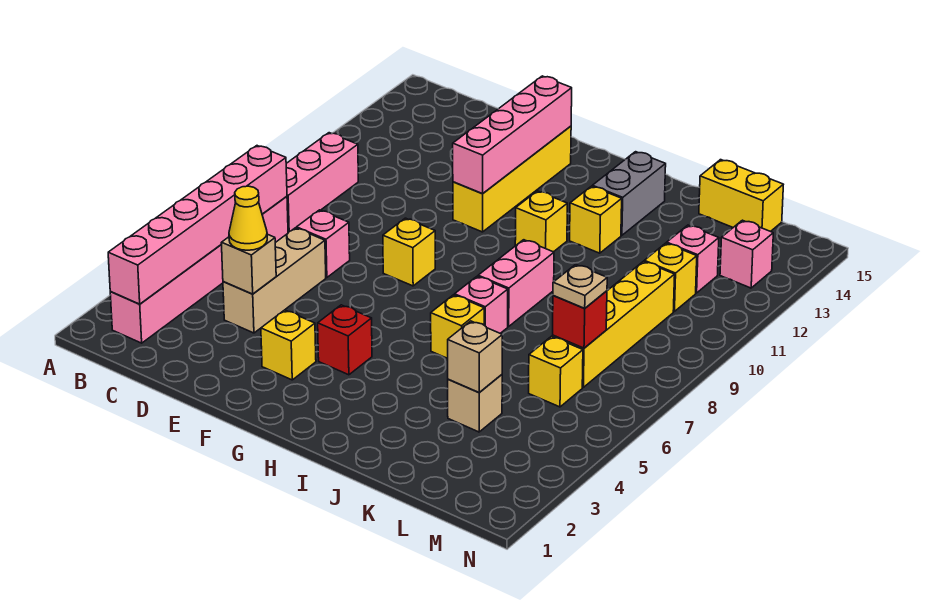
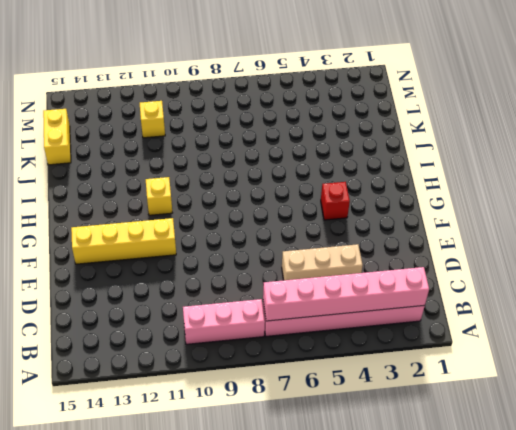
none -> pink 1x1 brick [297,210,350,278]
none -> yellow 1x1 brick [261,310,316,380]
none -> yellow 1x1 brick [383,218,435,286]

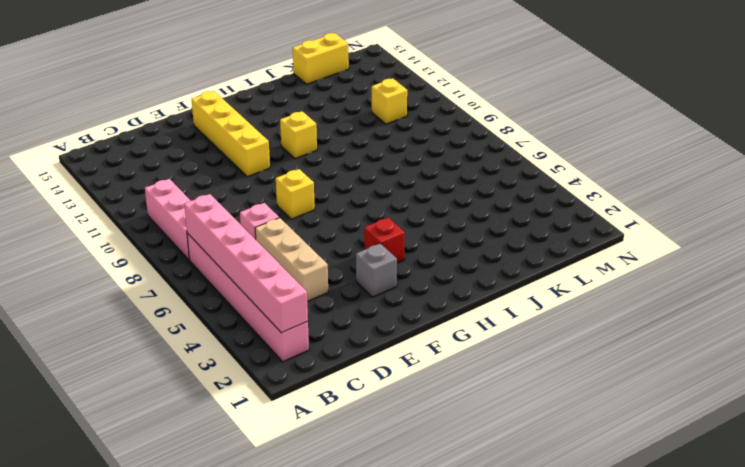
grey 1x1 brick [356,243,397,297] -> yellow 1x1 brick [261,310,316,380]
none -> yellow 1x1 brick [431,295,484,358]
none -> pink 1x1 brick [455,276,508,333]
none -> pink 1x2 brick [478,240,554,326]

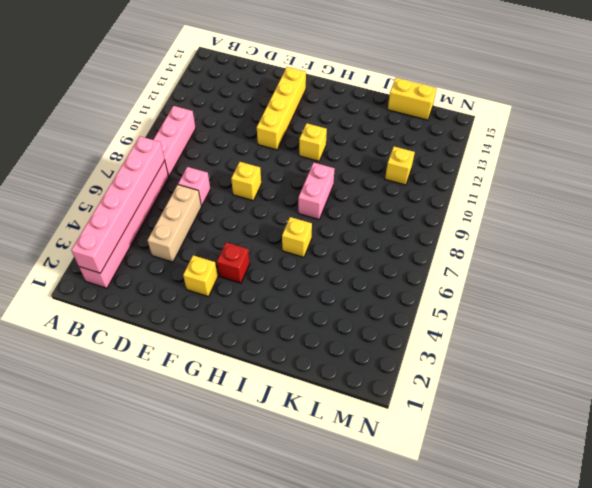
none -> pink 1x1 brick [455,276,508,333]
none -> yellow 1x1 brick [570,186,622,253]
none -> grey 1x2 brick [592,152,666,235]

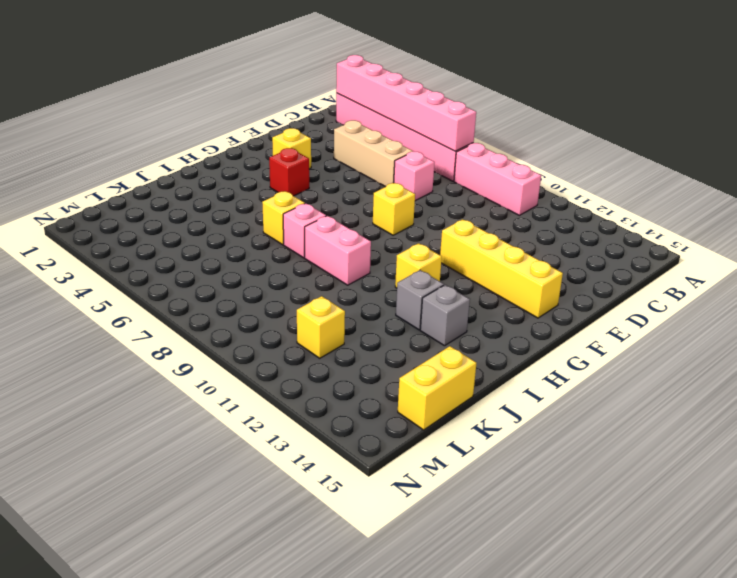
grey 1x1 brick [396,270,444,330] -> yellow 1x1 brick [570,186,622,253]
grey 1x1 brick [420,285,470,346] -> grey 1x2 brick [592,152,666,235]
none -> tan 1x1 brick [448,375,502,432]
none -> yellow 1x1 brick [529,336,583,407]
none -> yellow 1x4 brick [553,261,675,387]

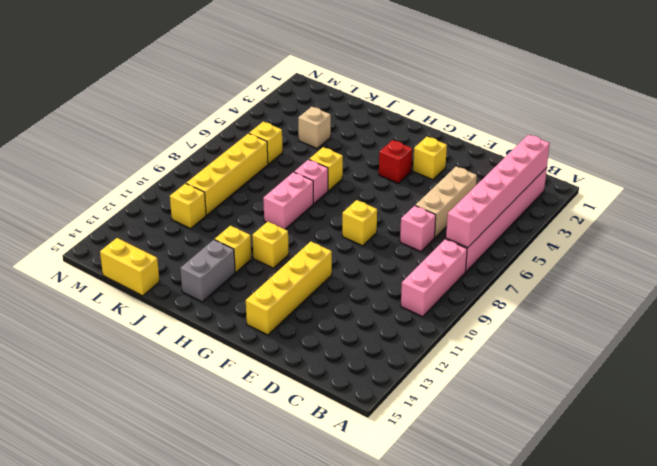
none -> pink 1x1 brick [667,225,719,293]
none -> pink 1x1 brick [720,220,773,288]
none -> tan 1x1 brick [221,234,276,294]

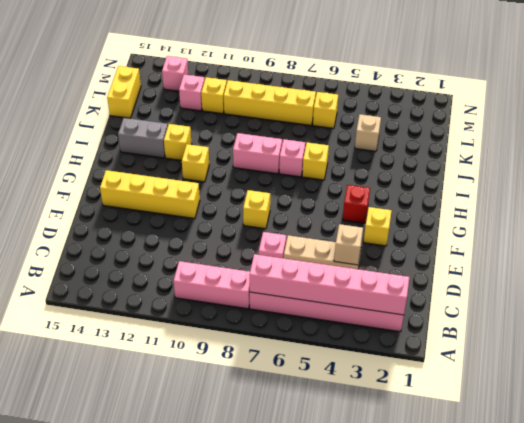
none -> pink 1x4 brick [453,76,572,194]
none -> tan 1x1 brick [448,321,502,393]
none -> red 1x1 brick [553,291,607,348]

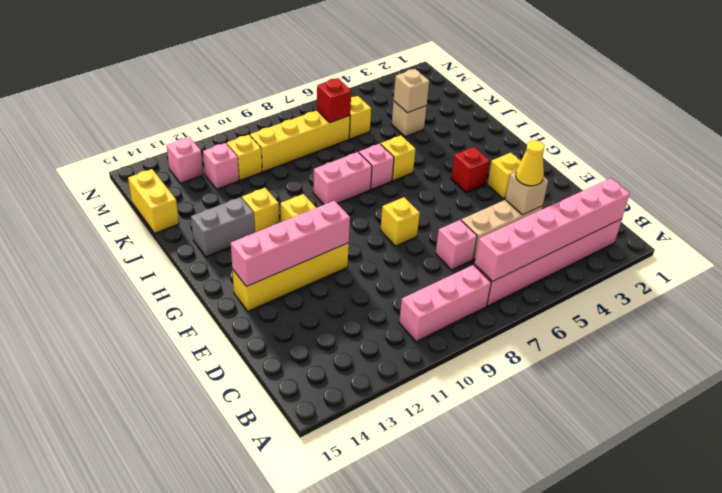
none -> tan 1x1 plate [553,264,607,308]

